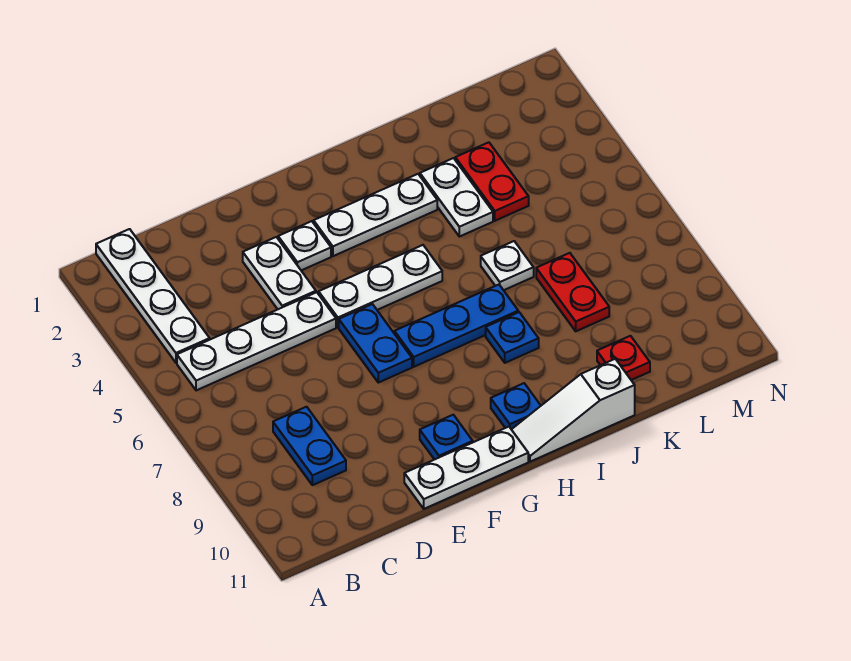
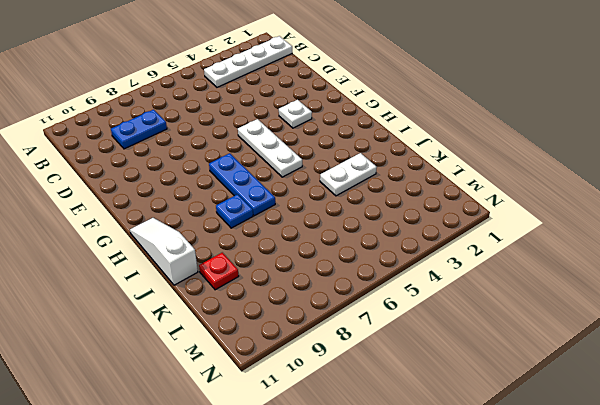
none -> white 1x4 plate [177,292,336,390]
none -> white 1x2 plate [243,237,316,309]
none -> white 1x3 plate [404,427,528,509]

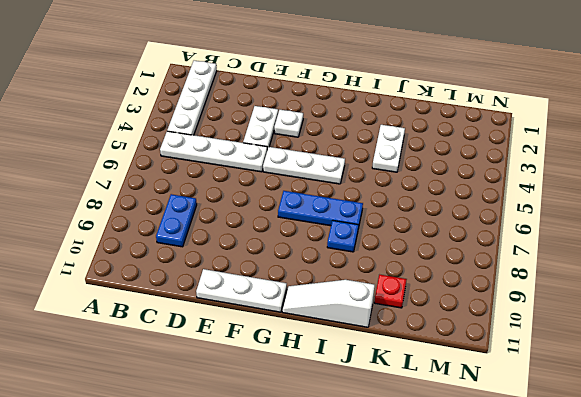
none -> blue 1x2 plate [339,304,412,383]
none -> blue 1x1 plate [420,415,473,460]
none -> white 1x3 plate [314,174,437,256]

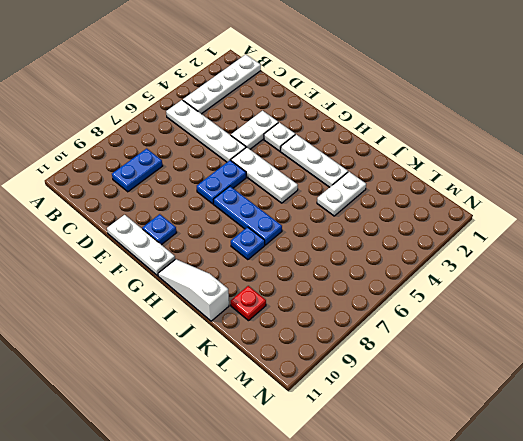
none -> blue 1x1 plate [491,383,541,429]
none -> white 1x1 plate [481,241,534,290]
none -> red 1x2 plate [455,142,529,221]

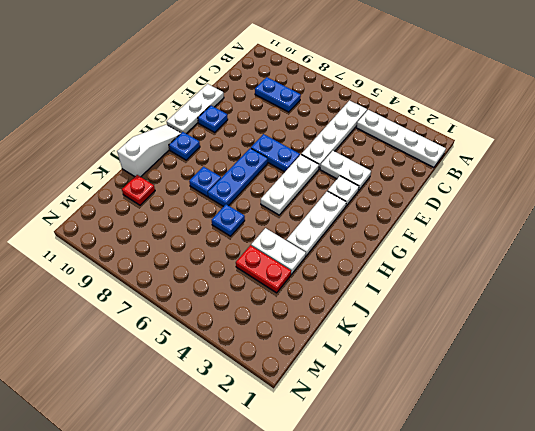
blue 1x1 plate [212,204,245,236] -> white 1x1 plate [481,241,534,290]
none -> red 1x2 plate [536,253,609,331]

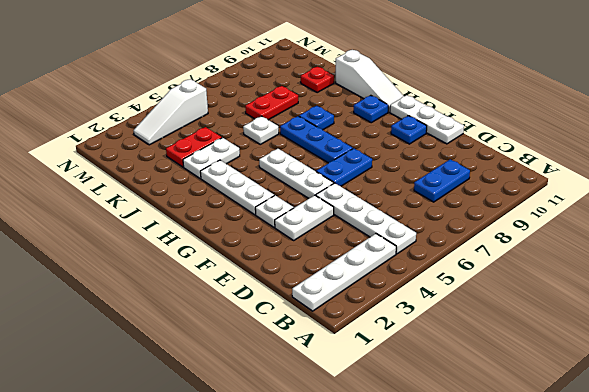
white 1x3 slope [134,79,208,145] -> none

